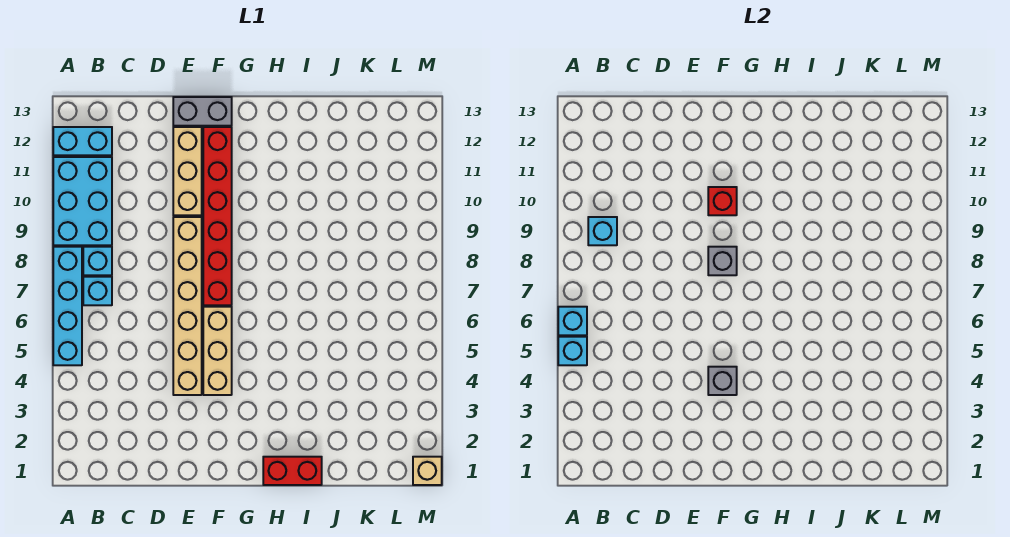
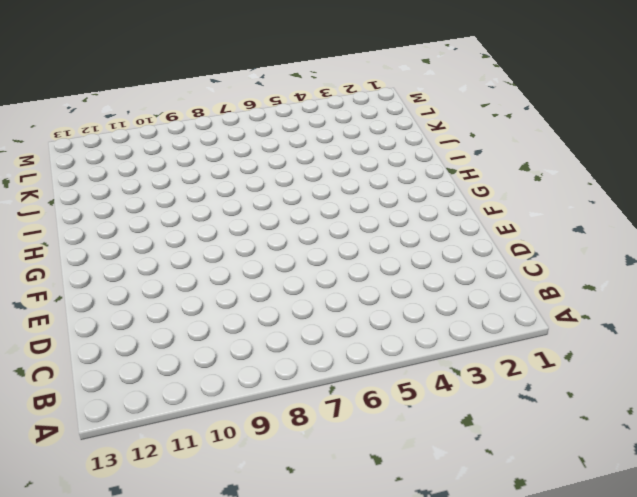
none -> cyan 1x4 brick [53,247,82,365]
none -> cyan 2x3 brick [53,157,112,245]
none -> cyan 1x2 brick [53,127,112,155]

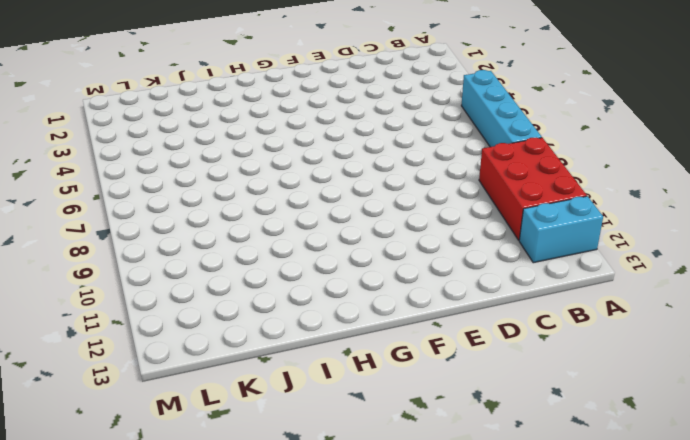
red 2x3 brick [479,138,587,240] -> cyan 2x3 brick [53,157,112,245]
none -> cyan 1x1 brick [83,277,112,305]
none -> cyan 1x1 brick [83,247,112,275]
none -> tan 1x6 brick [173,217,202,395]

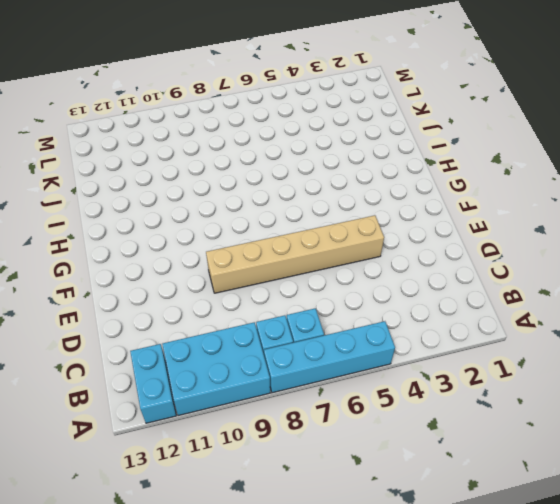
none -> tan 1x3 brick [173,127,202,215]
none -> grey 1x2 brick [173,97,232,126]
none -> tan 1x3 brick [203,307,232,395]

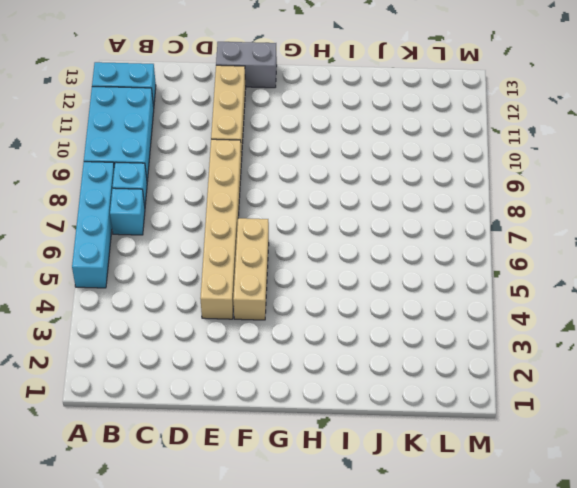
none -> red 1x6 brick [203,127,232,305]
none -> red 1x2 brick [263,457,322,485]
none -> tan 1x1 brick [413,457,442,485]

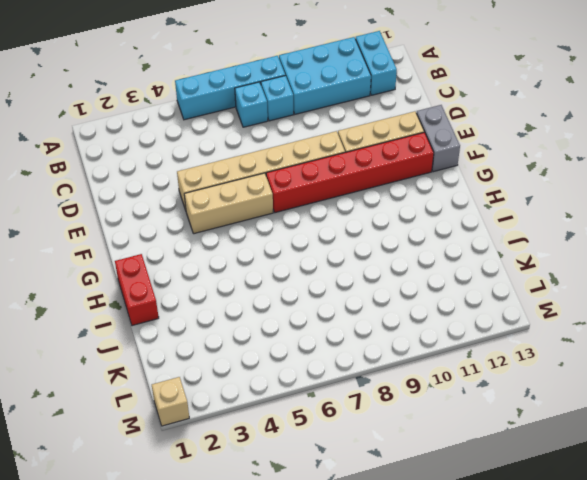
none -> cyan 1x1 brick [558,337,587,365]
none -> cyan 1x1 brick [558,307,587,335]
none -> cyan 1x1 brick [588,217,617,245]

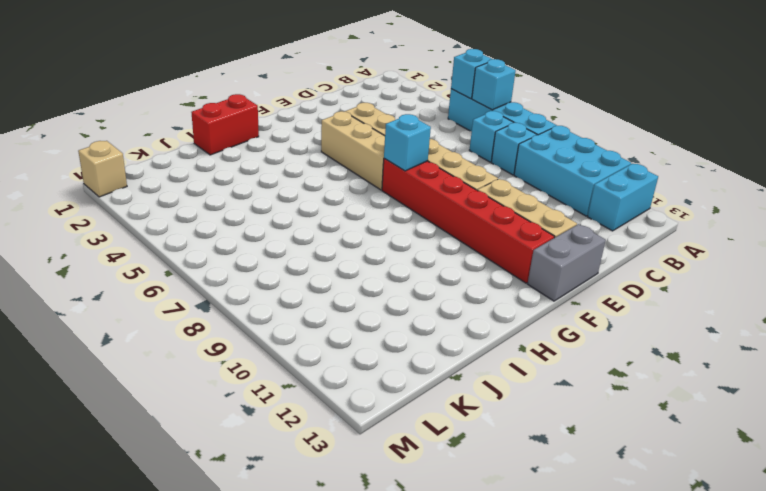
cyan 1x1 brick [384,114,431,171] -> cyan 1x1 brick moved to [588,217,617,245]
none -> grey 1x1 brick [708,367,737,395]
none -> grey 1x1 brick [708,247,737,275]
none -> red 1x1 brick [708,187,737,215]

